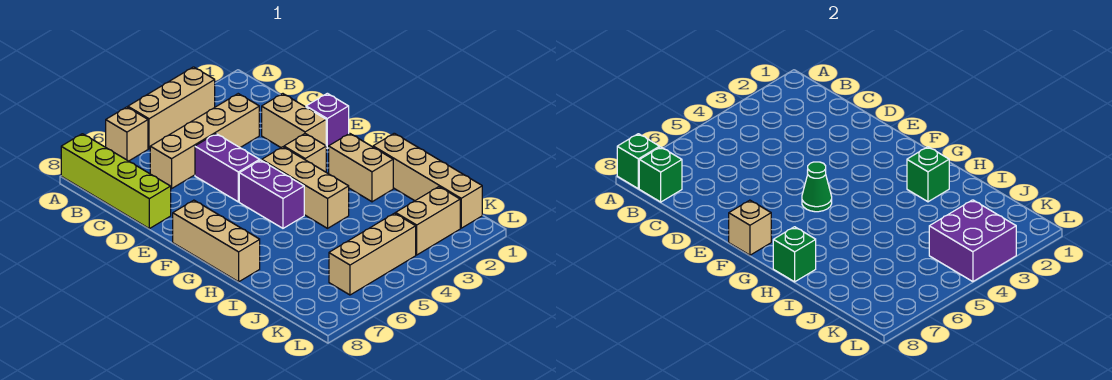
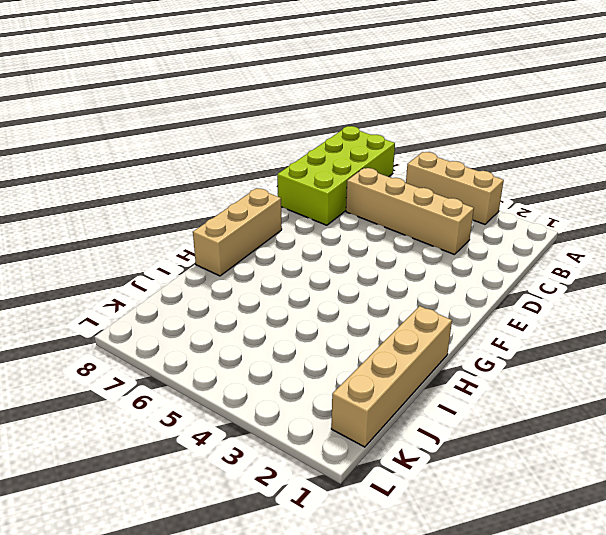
lime 2x4 brick [277,126,395,225] -> lime 1x4 brick [61,134,171,229]
none -> tan 1x1 brick [106,107,148,161]
none -> tan 1x2 brick [262,94,326,148]
none -> purple 1x2 brick [195,134,260,202]

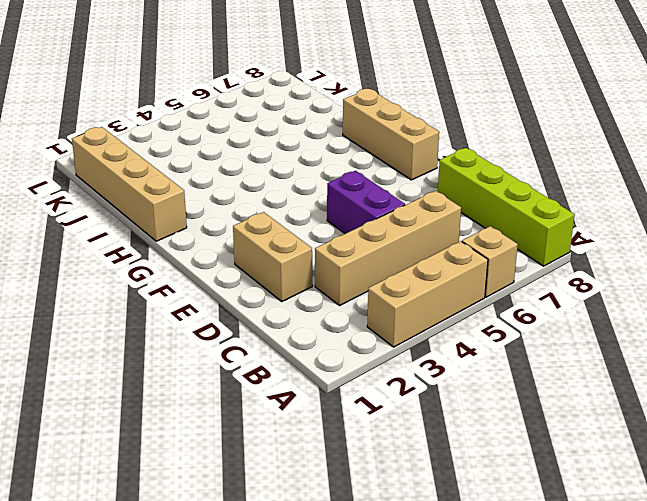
none -> purple 1x1 brick [306,93,349,148]
none -> tan 1x1 brick [284,134,326,172]
none -> tan 1x3 brick [262,147,349,228]

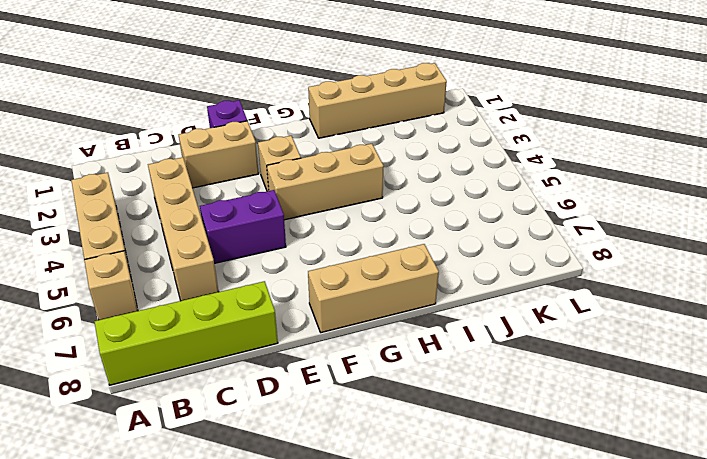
none -> purple 1x2 brick [239,160,304,228]
none -> tan 1x2 brick [329,133,393,202]
none -> tan 1x2 brick [396,187,460,255]

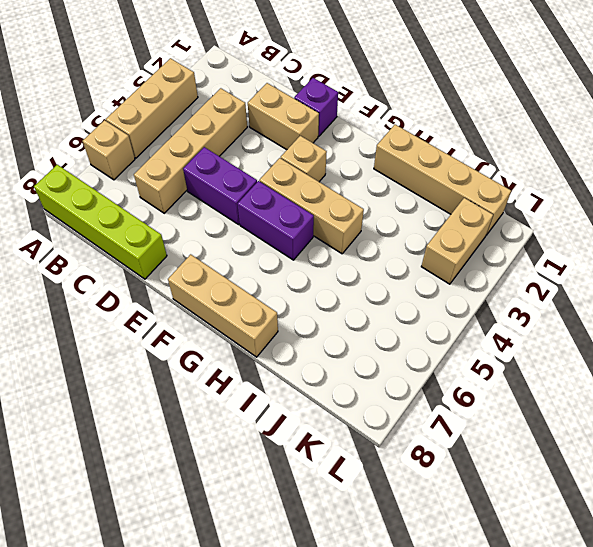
none -> tan 1x2 brick [329,133,393,202]
none -> tan 1x3 brick [329,213,416,295]
none -> green 1x1 brick [617,134,660,189]

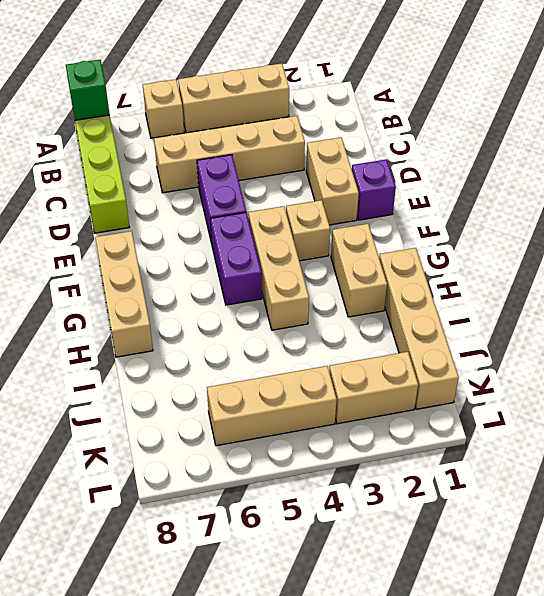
none -> green 1x1 brick [639,147,682,202]
none -> green 1x1 cone [802,162,832,212]
none -> tan 1x1 brick [729,200,771,255]

